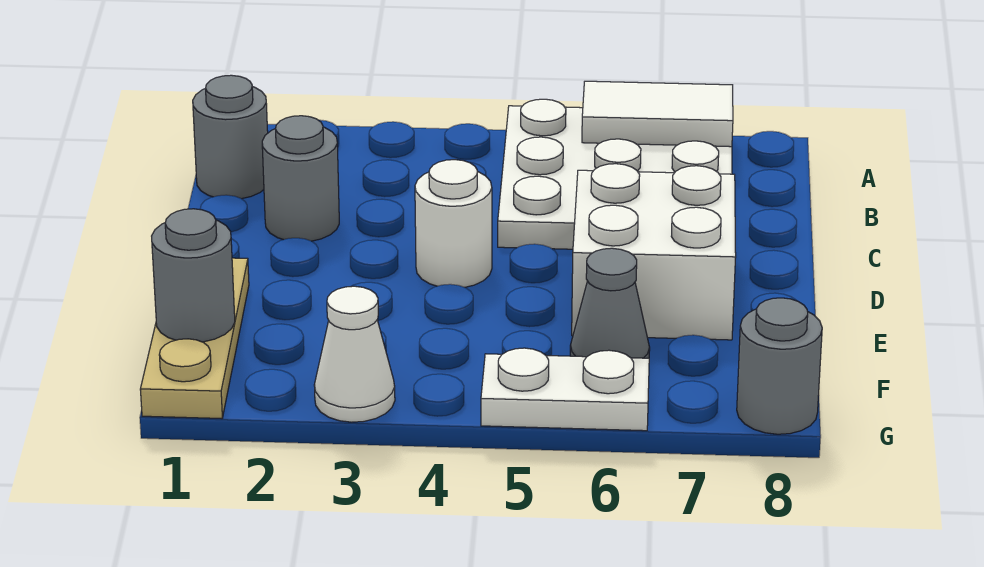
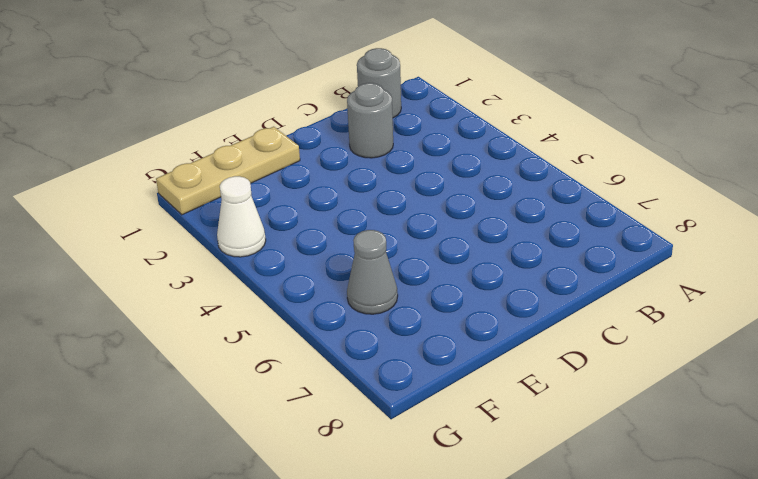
none -> white 3x3 plate [498,99,732,249]
none -> white 1x1 round brick [415,160,492,287]
none -> white 2x2 brick [572,164,736,340]

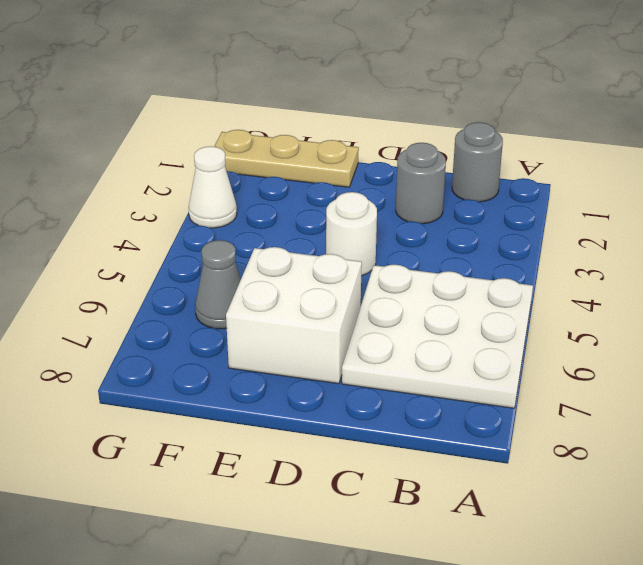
none -> white 1x2 plate [481,348,649,431]
none -> grey 1x1 round brick [737,298,822,434]
none -> white 1x2 tile [582,81,733,147]

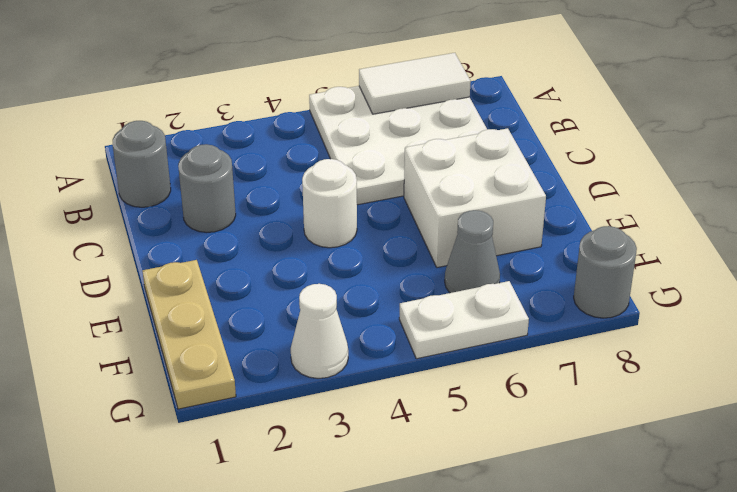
none -> grey 1x1 round brick [152,209,235,342]

